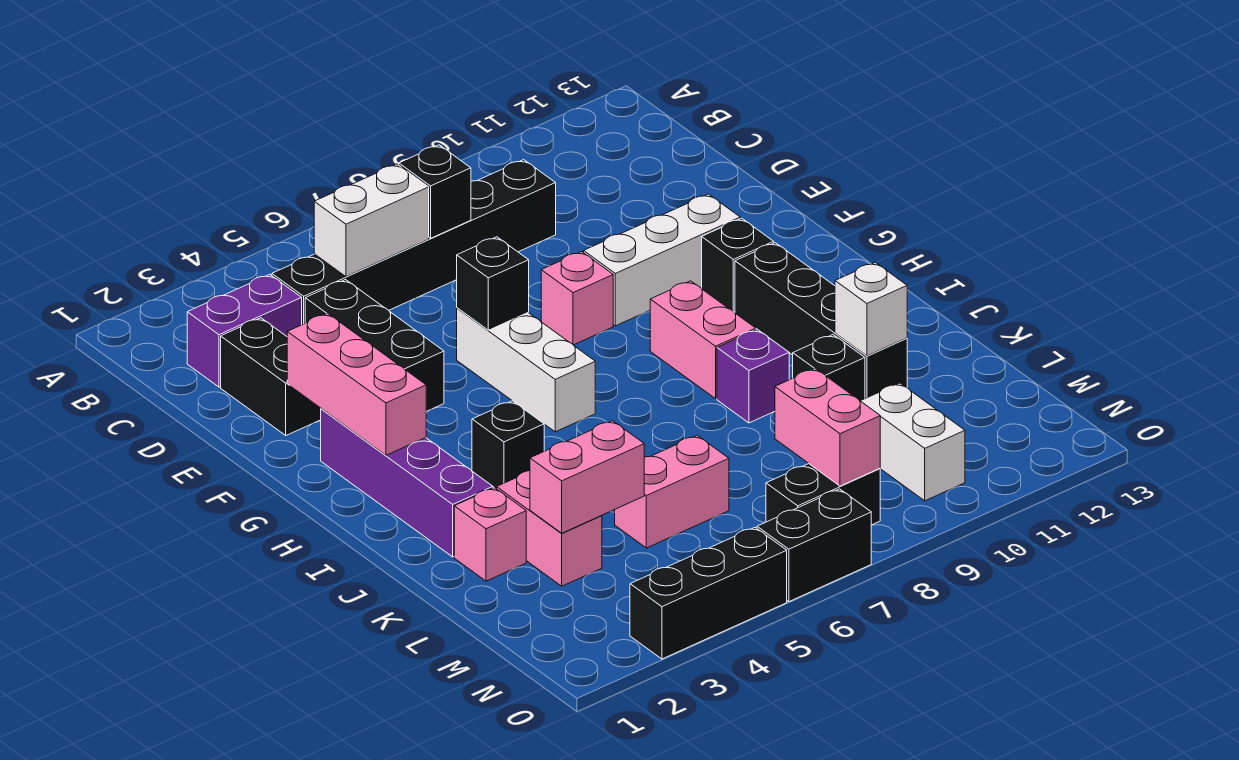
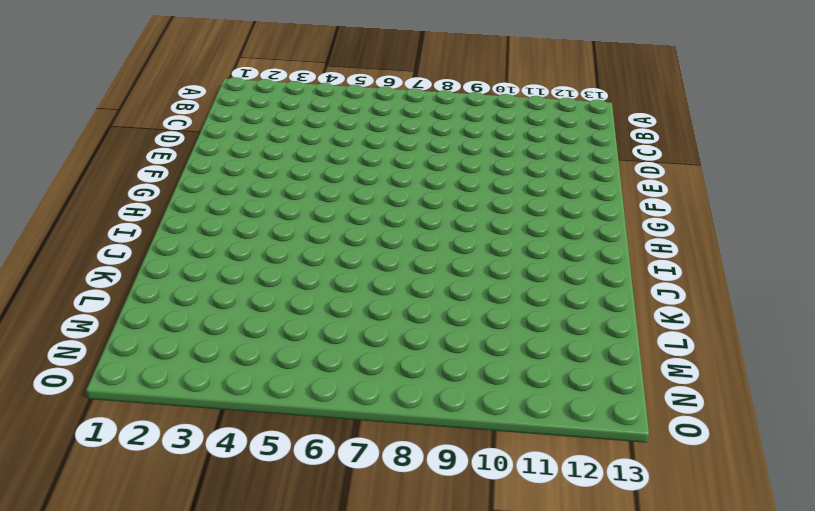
none -> purple 1x2 brick [187,274,302,387]
none -> black 1x6 brick [272,160,556,325]
none -> black 1x2 brick [221,318,321,435]

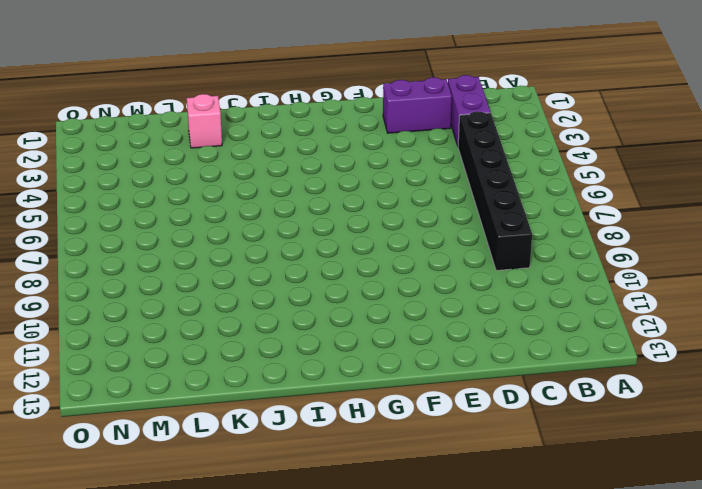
purple 1x2 brick [383,77,452,133] -> black 1x2 brick [221,318,321,435]
none -> black 1x3 brick [305,280,444,411]
none -> white 1x3 brick [457,308,595,432]
none -> pink 1x1 brick [541,252,613,345]

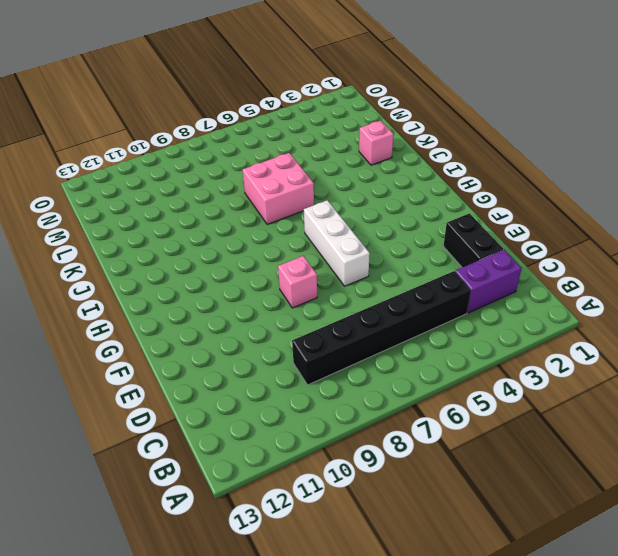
pink 2x2 brick [242,153,314,224] -> none
none -> black 1x3 brick [305,280,444,411]
none -> white 1x3 brick [584,194,740,326]
none -> purple 1x4 brick [321,409,493,557]

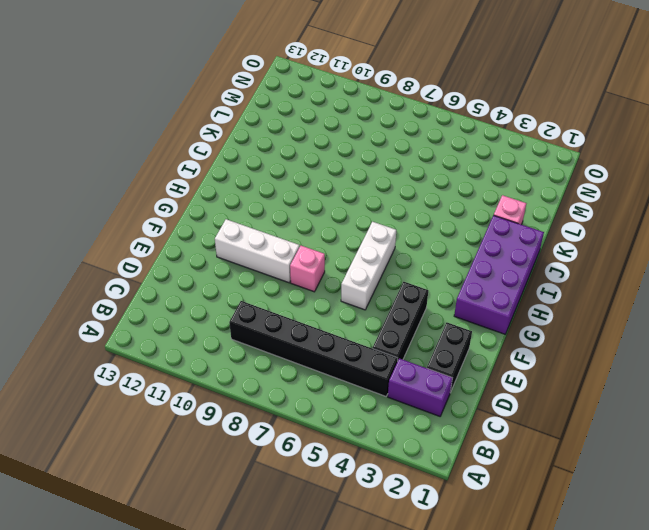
purple 2x4 brick [454,215,544,334] -> purple 1x4 brick [321,409,493,557]
none -> black 1x1 brick [702,218,774,312]
none -> pink 1x2 brick [650,281,756,399]
none -> black 1x4 brick [735,243,907,399]

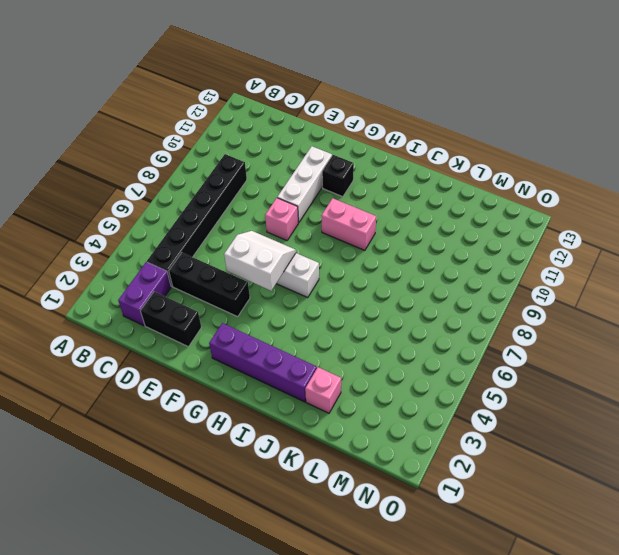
white 2x2 slope [224,231,296,291] -> black 1x1 brick [457,237,529,330]
none -> black 1x4 brick [735,243,907,399]
none -> black 1x1 brick [472,401,544,489]
none -> purple 1x1 brick [717,329,789,423]

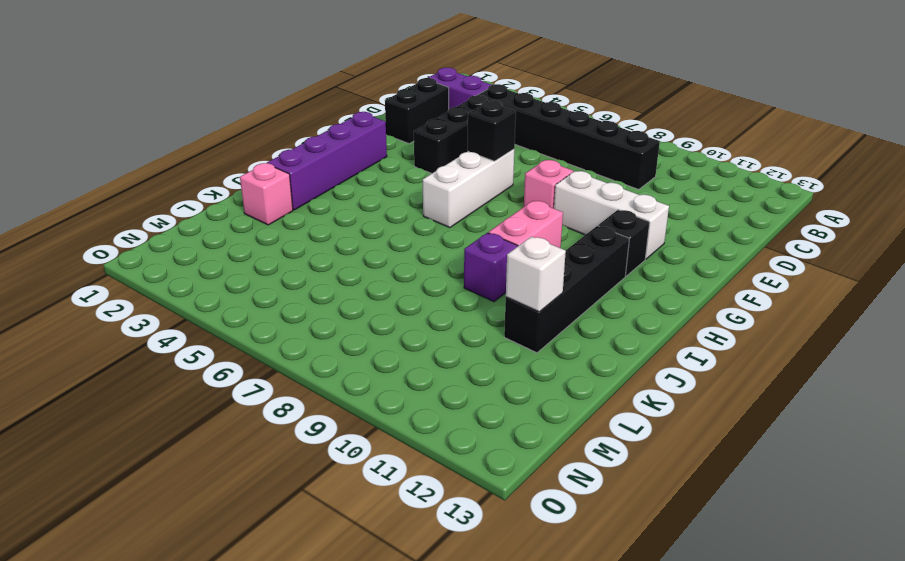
none -> black 1x1 brick [472,401,544,489]
none -> pink 1x2 brick [497,471,602,586]
none -> black 1x1 brick [793,335,865,401]

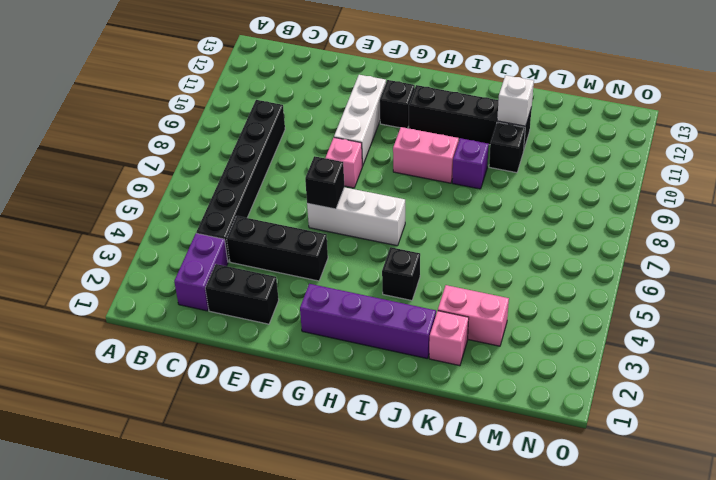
none -> pink 1x2 brick [615,435,729,548]
none -> white 1x2 brick [861,383,965,501]
none -> black 1x2 brick [766,464,880,525]

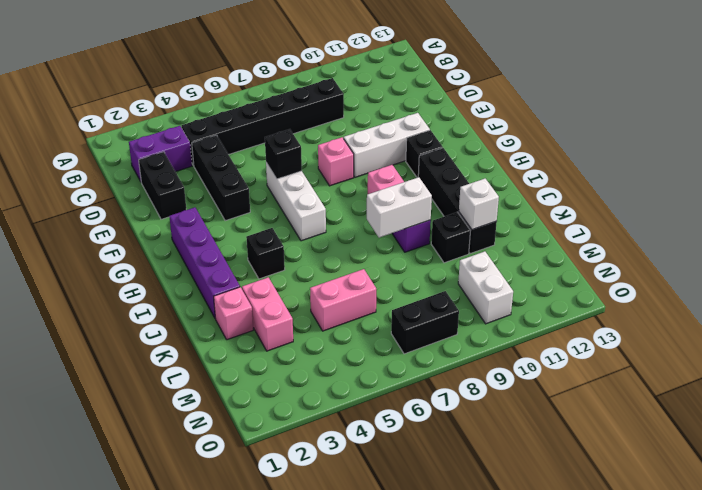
white 1x2 brick [367,177,432,238] -> white 1x2 brick moved to [314,164,429,277]
none -> black 1x3 brick [630,527,787,659]
none -> black 1x2 brick [757,489,871,602]
none -> black 1x1 brick [399,145,471,238]

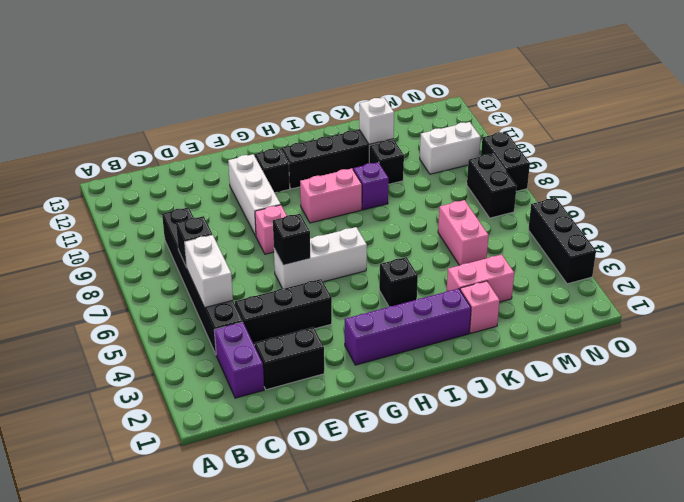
black 1x2 brick [481,132,530,191] -> black 1x2 brick moved to [757,489,871,602]
none -> pink 1x3 brick [287,313,426,455]
none -> pink 1x2 brick [530,421,644,533]
none -> pink 1x2 brick [775,368,880,486]

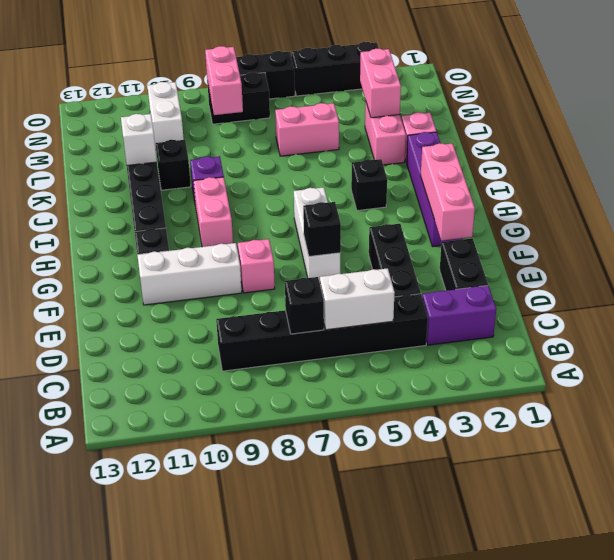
pink 1x2 brick [360,49,401,118] -> pink 1x2 brick turned to [530,421,644,533]

